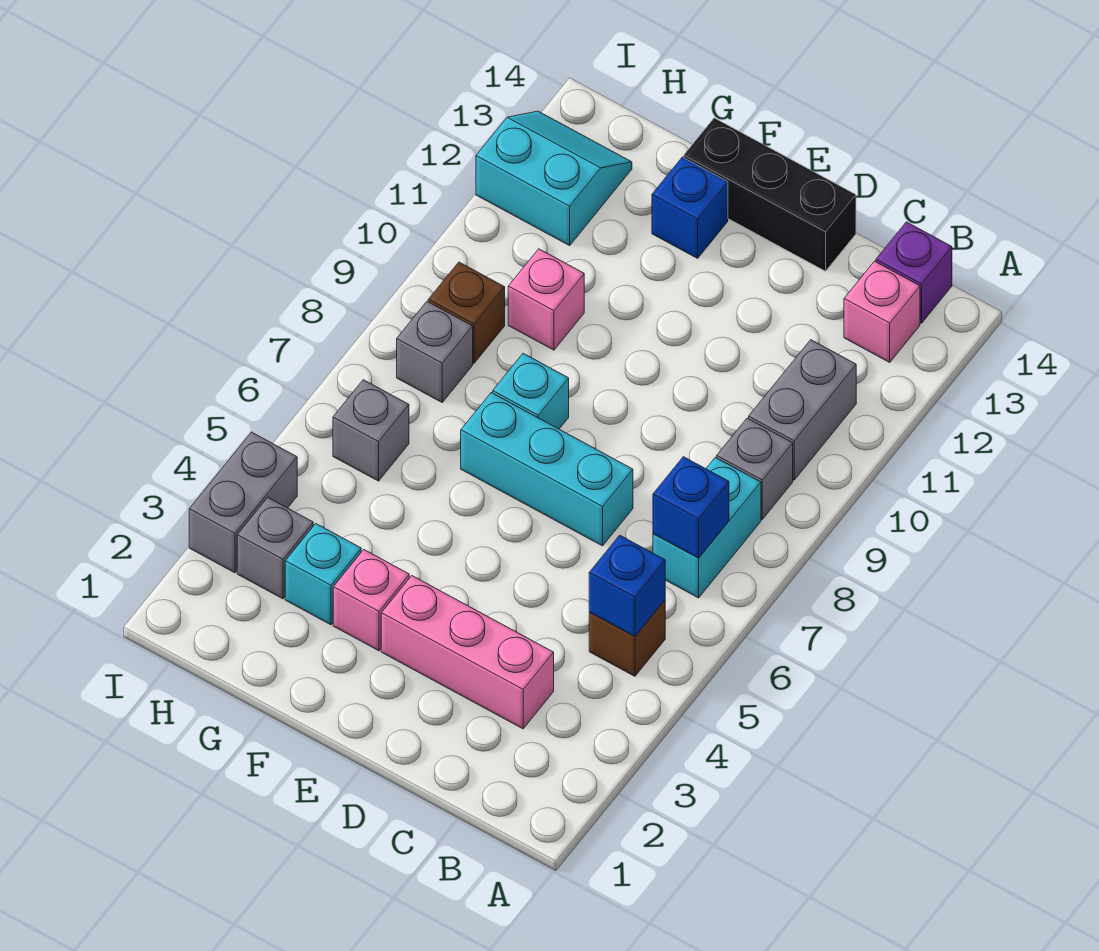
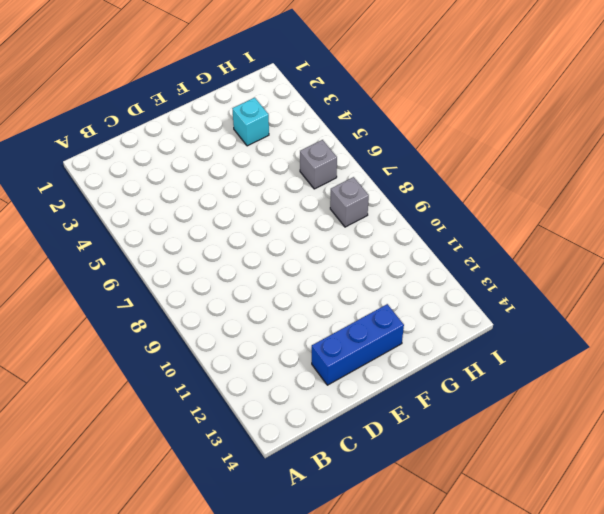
blue 1x3 brick [312,304,404,385] -> blue 1x1 brick [652,157,728,258]
none -> brown 1x1 brick [589,600,665,676]
none -> cyan 1x2 brick [653,457,761,598]
none -> grey 1x1 brick [717,418,793,519]

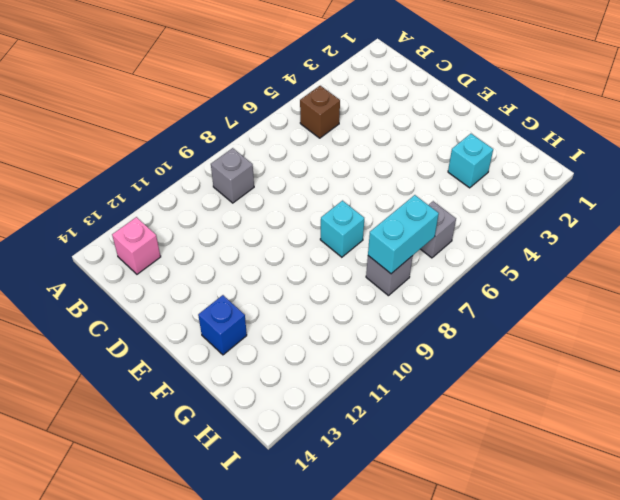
cyan 1x2 brick [368,195,439,274] -> cyan 1x2 brick moved to [653,457,761,598]
none -> grey 1x2 brick [749,340,856,480]
none -> purple 1x1 brick [876,222,952,323]
none -> pink 1x3 brick [381,576,554,729]

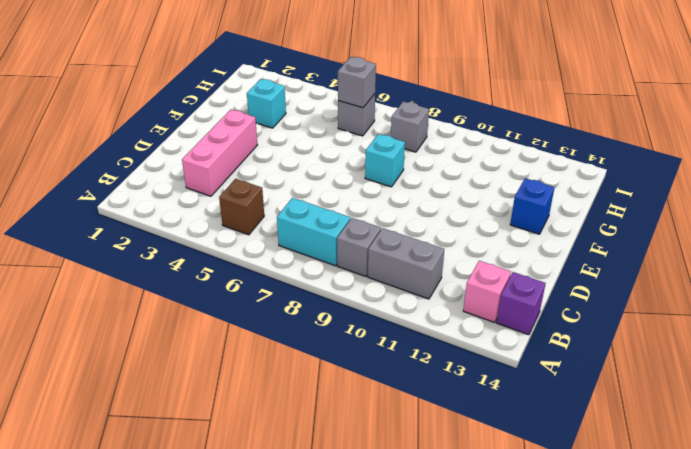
grey 1x1 brick [338,57,376,108] -> grey 1x1 brick moved to [237,498,313,599]
none -> cyan 1x3 brick [461,393,633,546]
none -> black 1x3 brick [684,118,856,271]
none -> pink 1x1 brick [333,550,409,651]

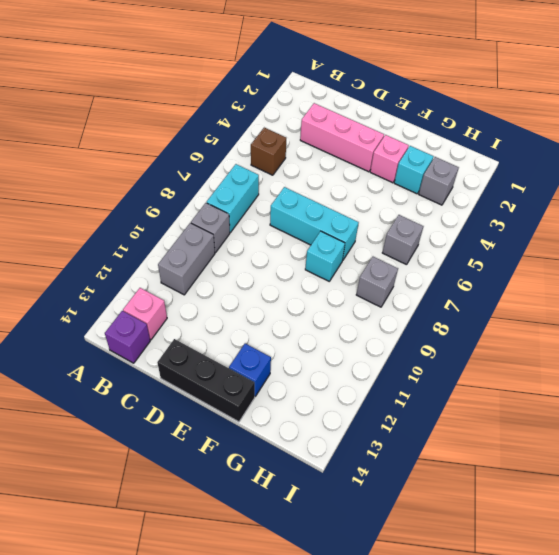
none -> pink 1x1 brick [508,249,584,350]
none -> brown 1x1 brick [428,262,505,363]
none -> cyan 2x2 slope [476,111,632,246]

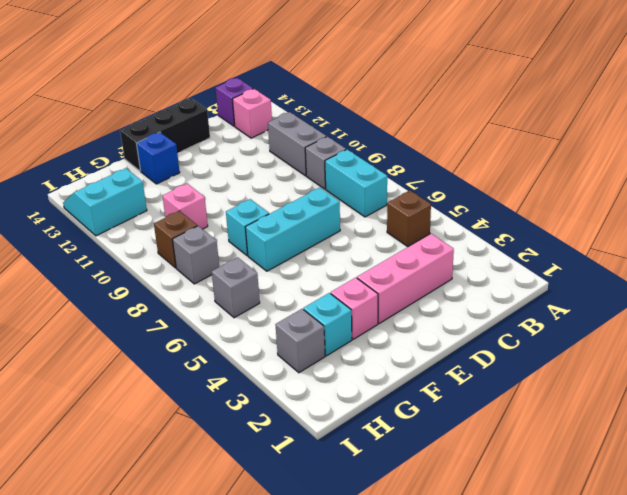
none -> grey 1x2 brick [189,432,297,573]
none -> blue 1x1 brick [589,535,665,637]
none -> blue 1x1 brick [653,457,729,558]

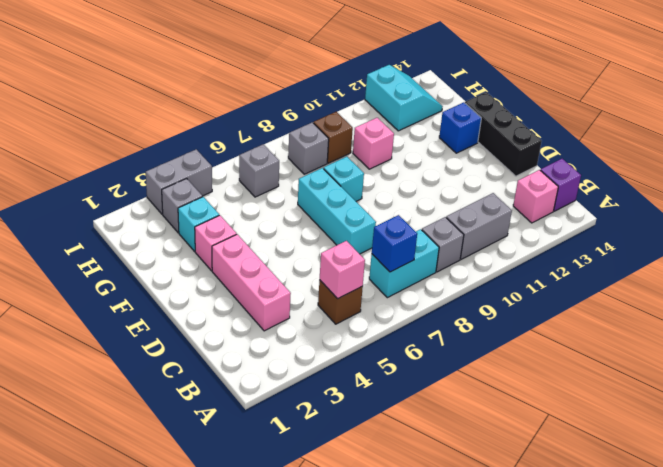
pink 1x1 brick [320,241,365,299] -> blue 1x1 brick [589,535,665,637]

